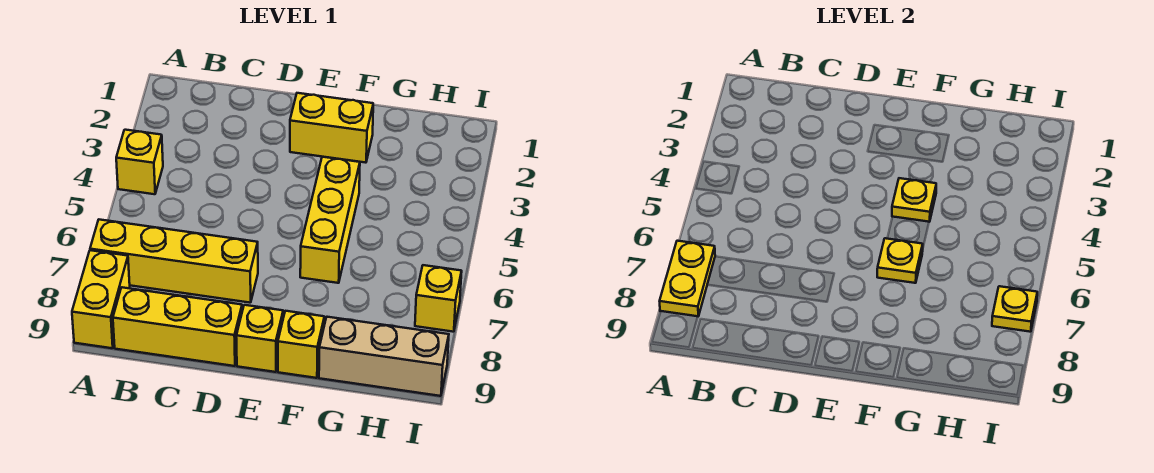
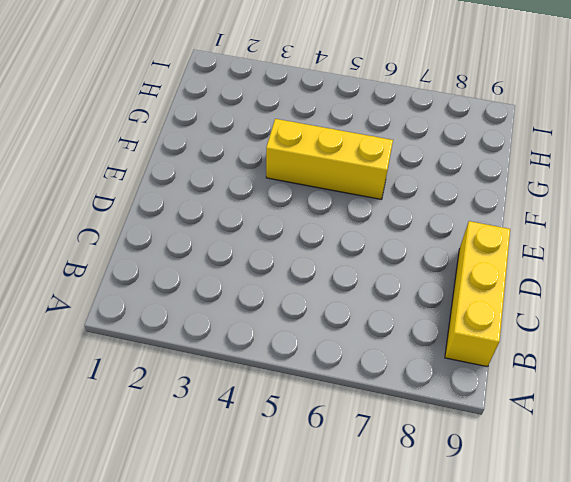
none -> yellow 1x1 brick [116,130,163,194]
none -> yellow 1x4 brick [90,220,258,303]
none -> yellow 1x2 brick [72,250,130,348]

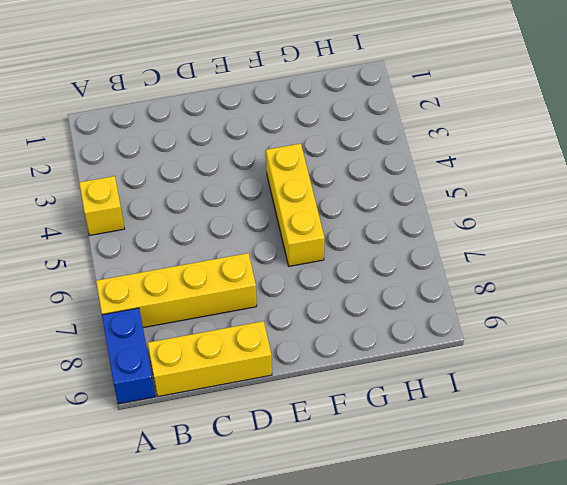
blue 1x2 brick [102,308,155,404] -> yellow 1x2 brick [72,250,130,348]
none -> yellow 1x2 brick [290,93,373,163]
none -> yellow 1x1 brick [236,305,283,372]
none -> yellow 1x1 brick [278,311,324,378]

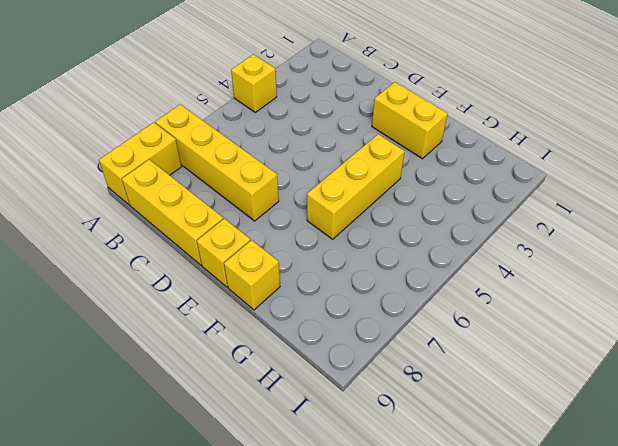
none -> tan 1x3 brick [319,317,449,396]
none -> yellow 1x1 brick [415,265,462,332]
none -> yellow 1x2 plate [660,241,715,316]

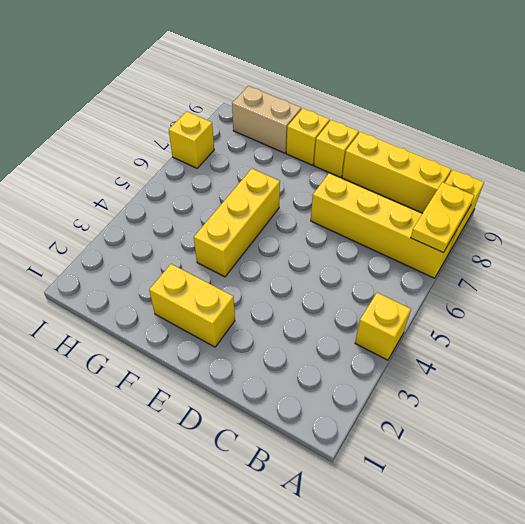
tan 1x2 brick [232,86,301,153] -> tan 1x3 brick [319,317,449,396]
none -> yellow 1x1 plate [892,178,936,222]
none -> yellow 1x1 plate [877,238,923,283]
none -> yellow 1x1 plate [992,286,1037,332]

